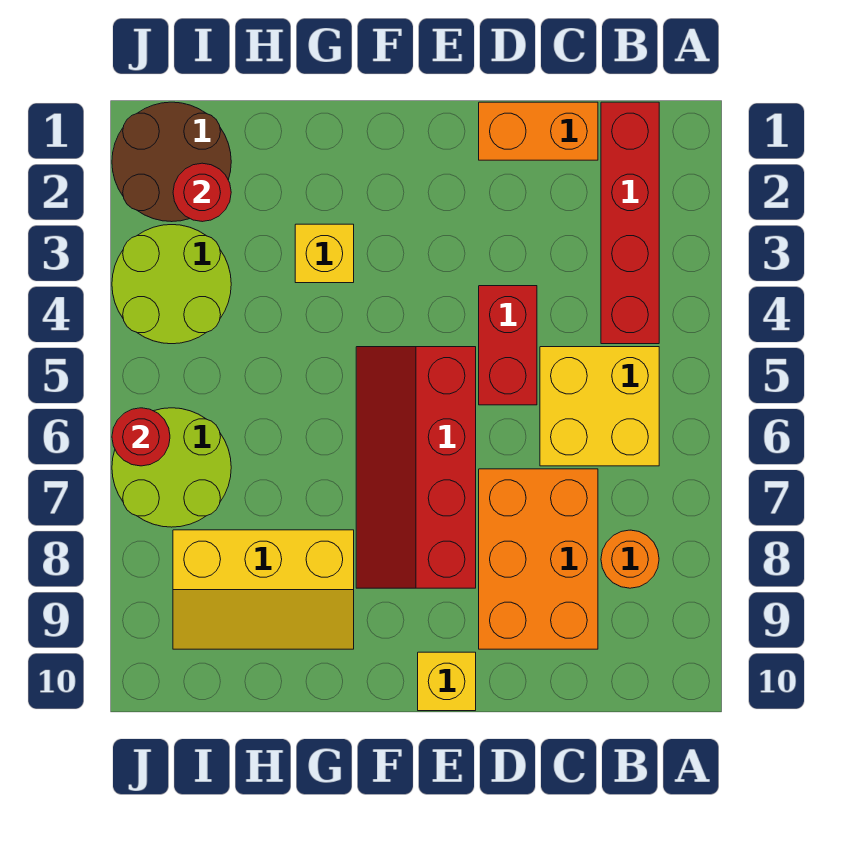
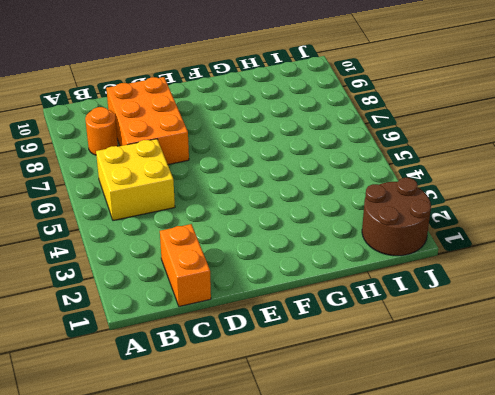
orange 1x2 brick [160,224,211,306] -> orange 1x2 brick turned to [479,102,598,160]
none -> red 1x4 brick [601,102,659,344]
none -> red 1x2 brick [479,286,537,405]
none -> red 2x4 slope [356,347,476,588]

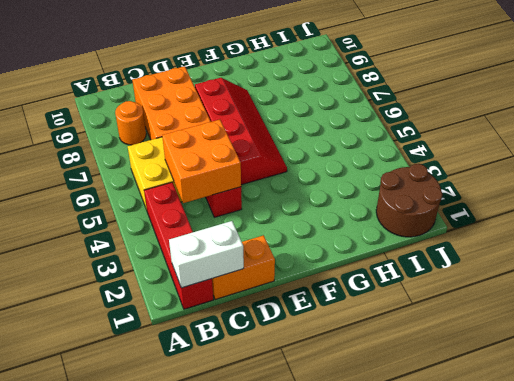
white 1x2 brick [169,221,244,288] -> none
orange 2x2 brick [162,120,241,203] -> none
none -> yellow 1x1 brick [418,652,476,711]
none -> yellow 1x1 brick [295,224,354,283]
none -> yellow 2x3 slope [173,530,354,649]

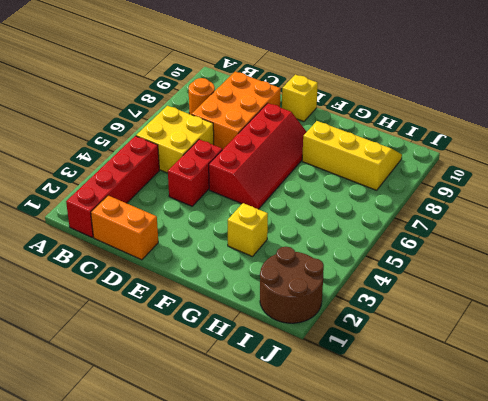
none -> lime 2x2 round brick [112,225,231,344]
none -> lime 2x2 round brick [112,408,231,527]
none -> red 1x1 round brick [173,163,231,222]

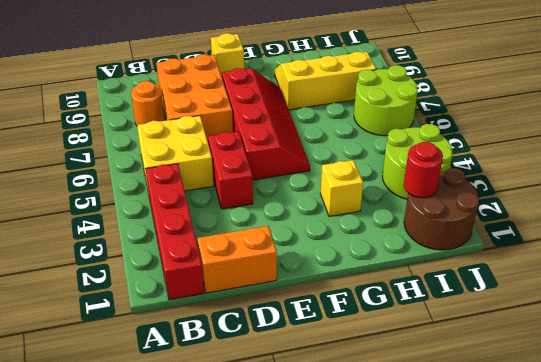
none -> red 1x1 round brick [112,408,170,466]

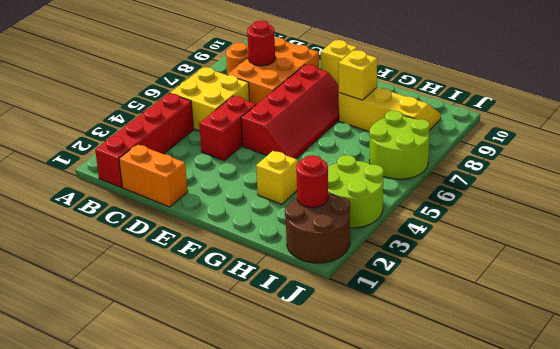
red 1x1 round brick [247,21,275,66] -> red 1x1 round brick moved to [112,408,170,466]
yellow 1x1 brick [339,50,377,100] -> none

